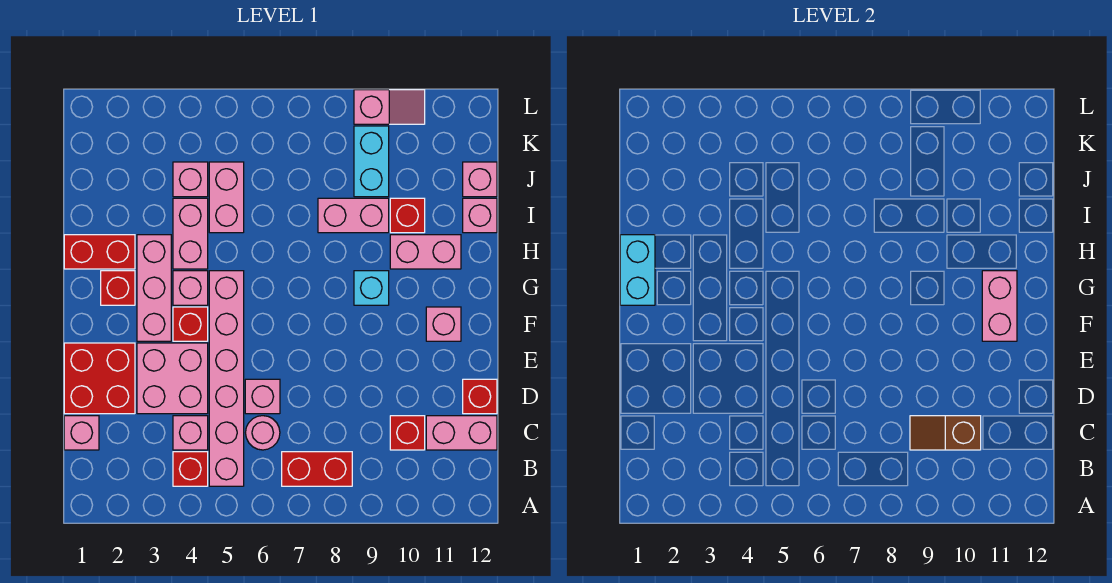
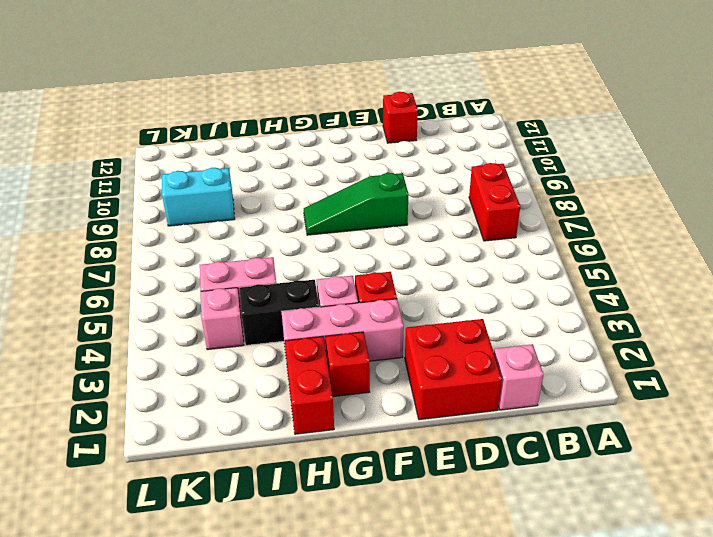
green 1x3 slope [304,173,408,235] -> none
black 1x2 brick [240,280,319,345] -> pink 1x2 brick [173,198,208,269]
none -> red 1x1 brick [173,452,208,486]
none -> pink 1x6 brick [209,271,244,486]
none -> pink 1x1 brick [173,416,208,450]
none -> pink 1x1 round brick [246,416,280,450]

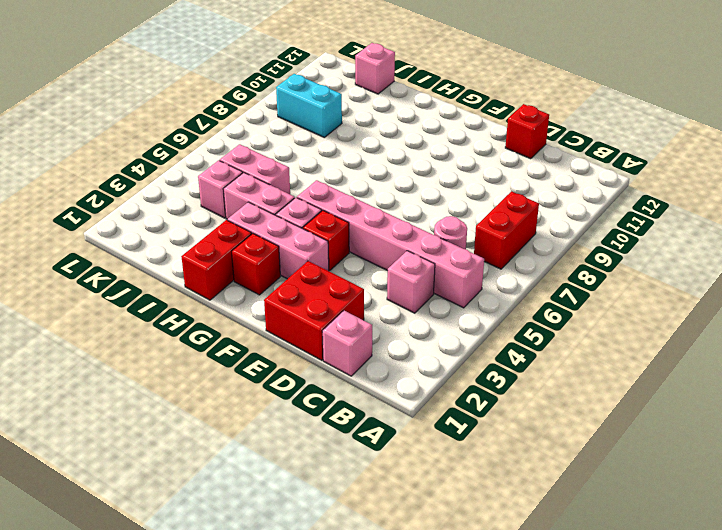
none -> red 1x1 brick [173,452,208,486]
none -> red 1x1 brick [390,416,425,450]
none -> pink 1x2 brick [426,416,497,450]
none -> pink 2x2 brick [137,343,208,414]

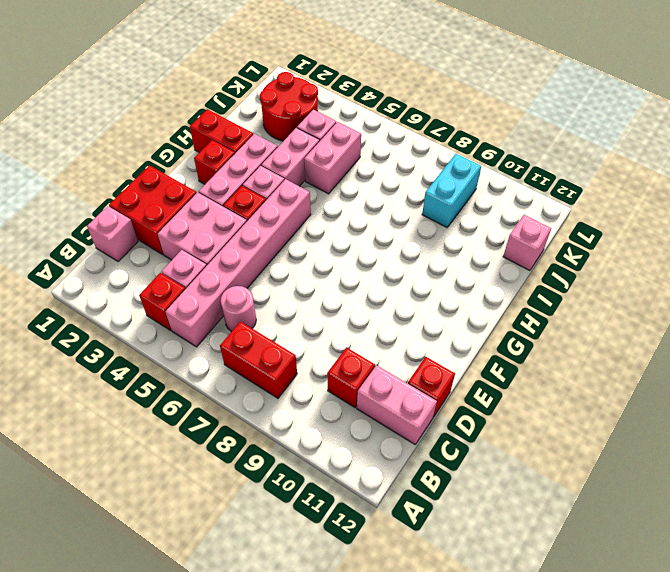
red 2x2 round brick [260,72,318,141] -> none
none -> pink 1x1 brick [245,379,280,414]
none -> pink 1x1 brick [426,307,461,341]
none -> cyan 1x1 brick [354,271,389,305]
none -> pink 1x2 brick [390,235,461,269]

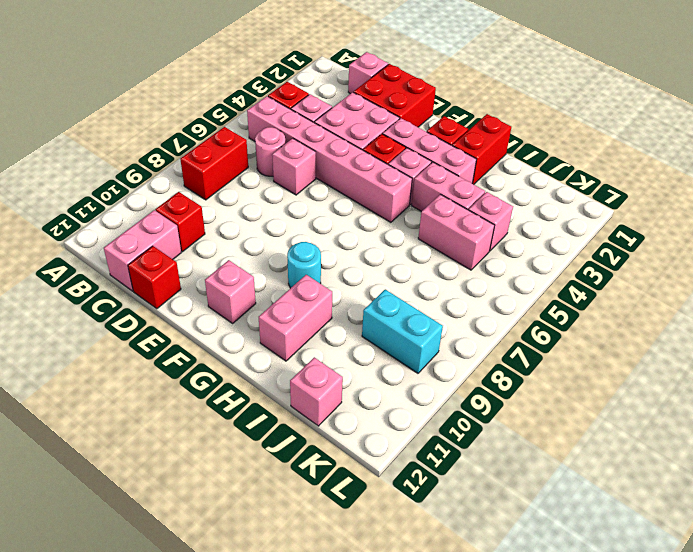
cyan 1x1 round brick [287,242,321,288] -> cyan 1x1 brick [354,271,389,305]
none -> pink 1x2 brick [318,198,389,233]
none -> red 1x1 brick [390,198,425,233]
none -> pink 1x1 brick [463,198,497,233]
none -> pink 1x2 slope [354,90,425,124]

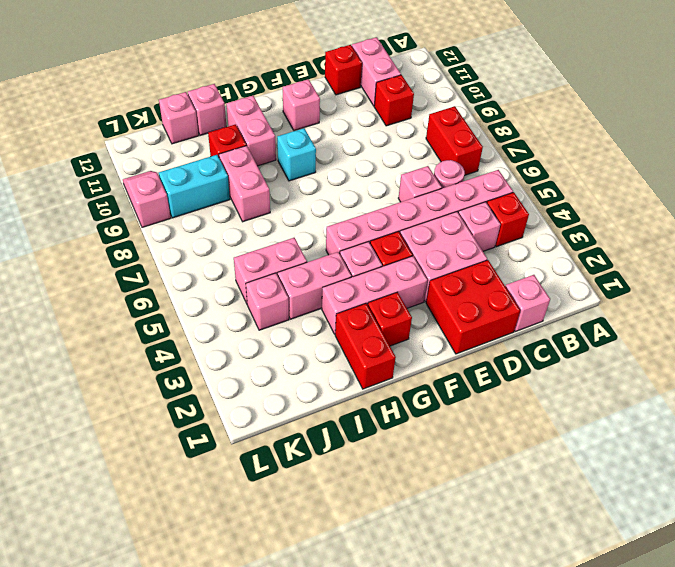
none -> brown 1x2 slope [910,416,981,450]
none -> pink 1x2 brick [982,271,1017,341]
none -> cyan 1x2 brick [620,235,655,305]

